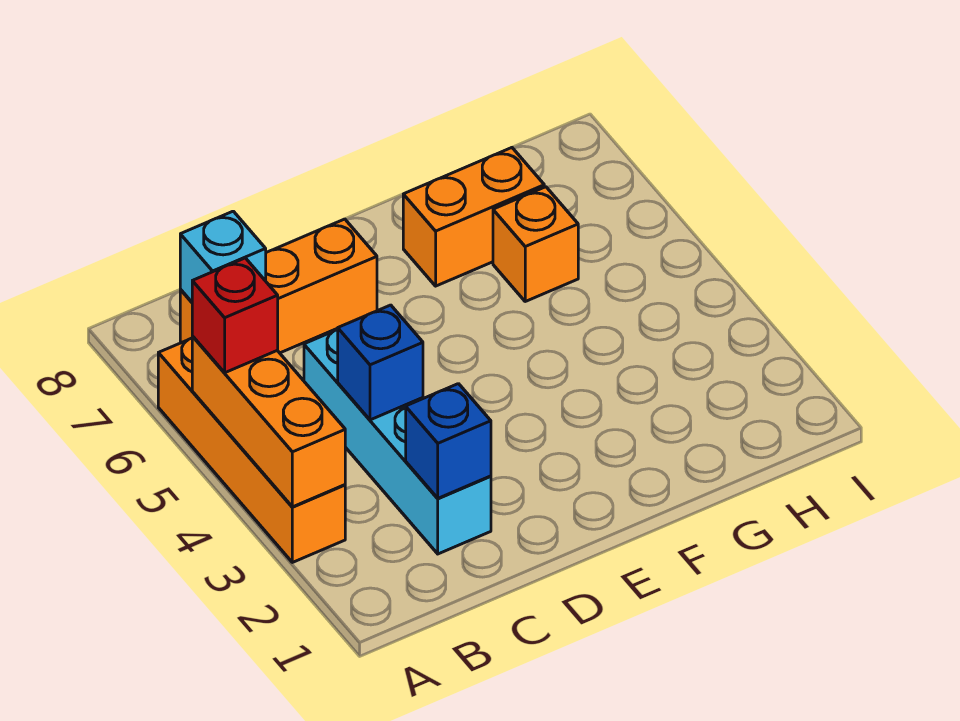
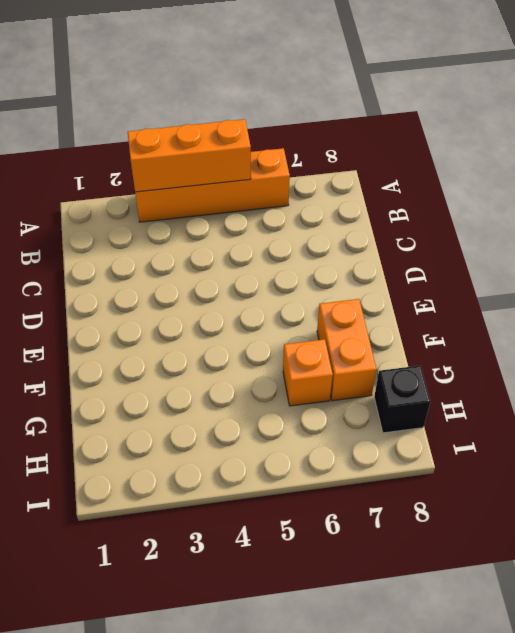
black 1x1 brick [374,366,430,433] -> none
none -> orange 1x3 brick [180,219,377,353]
none -> cyan 1x4 brick [304,330,491,554]

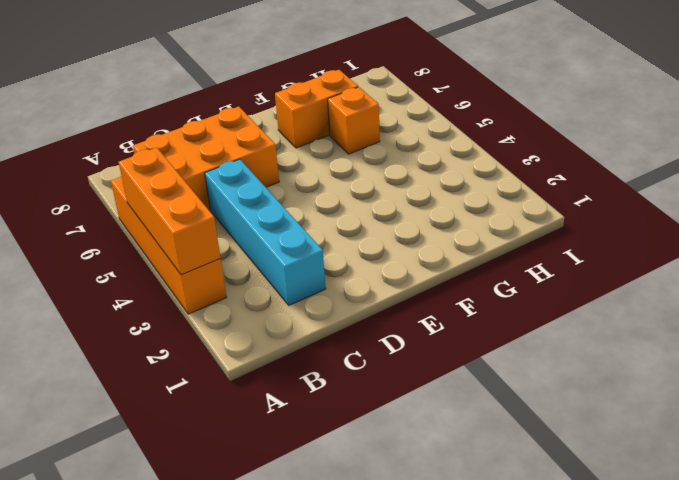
orange 2x3 brick [133,107,279,210] -> orange 1x3 brick [180,219,377,353]
none -> cyan 1x1 brick [180,211,266,302]
none -> blue 1x1 brick [406,384,491,498]

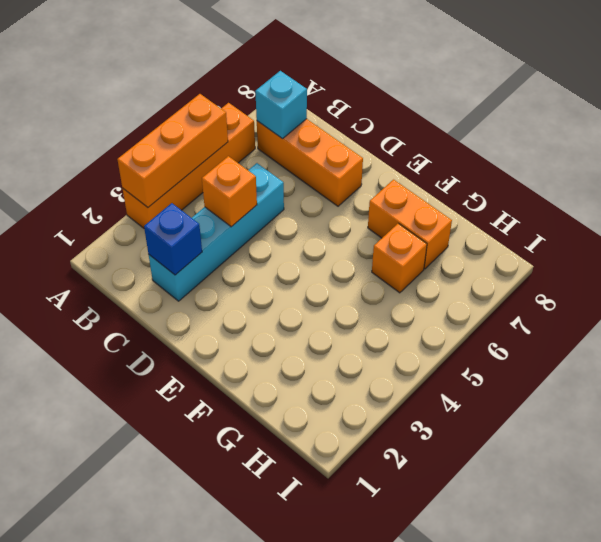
orange 1x1 brick [202,156,257,227] -> blue 1x1 brick [338,305,423,420]
none -> red 1x1 brick [192,258,278,373]

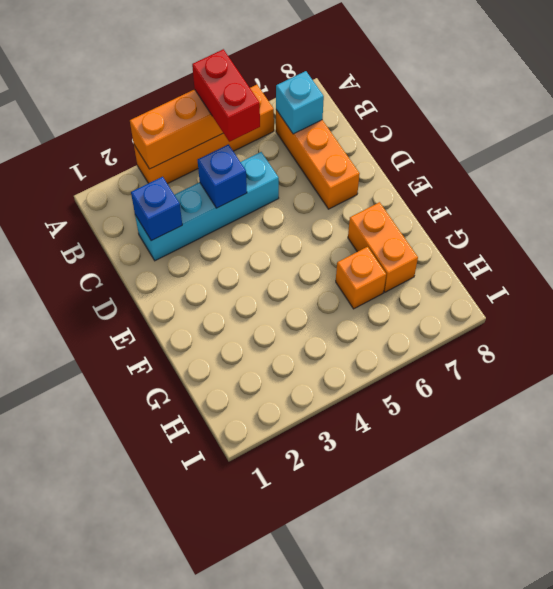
red 1x2 brick [192,49,260,142] -> red 1x1 brick [192,258,278,373]

